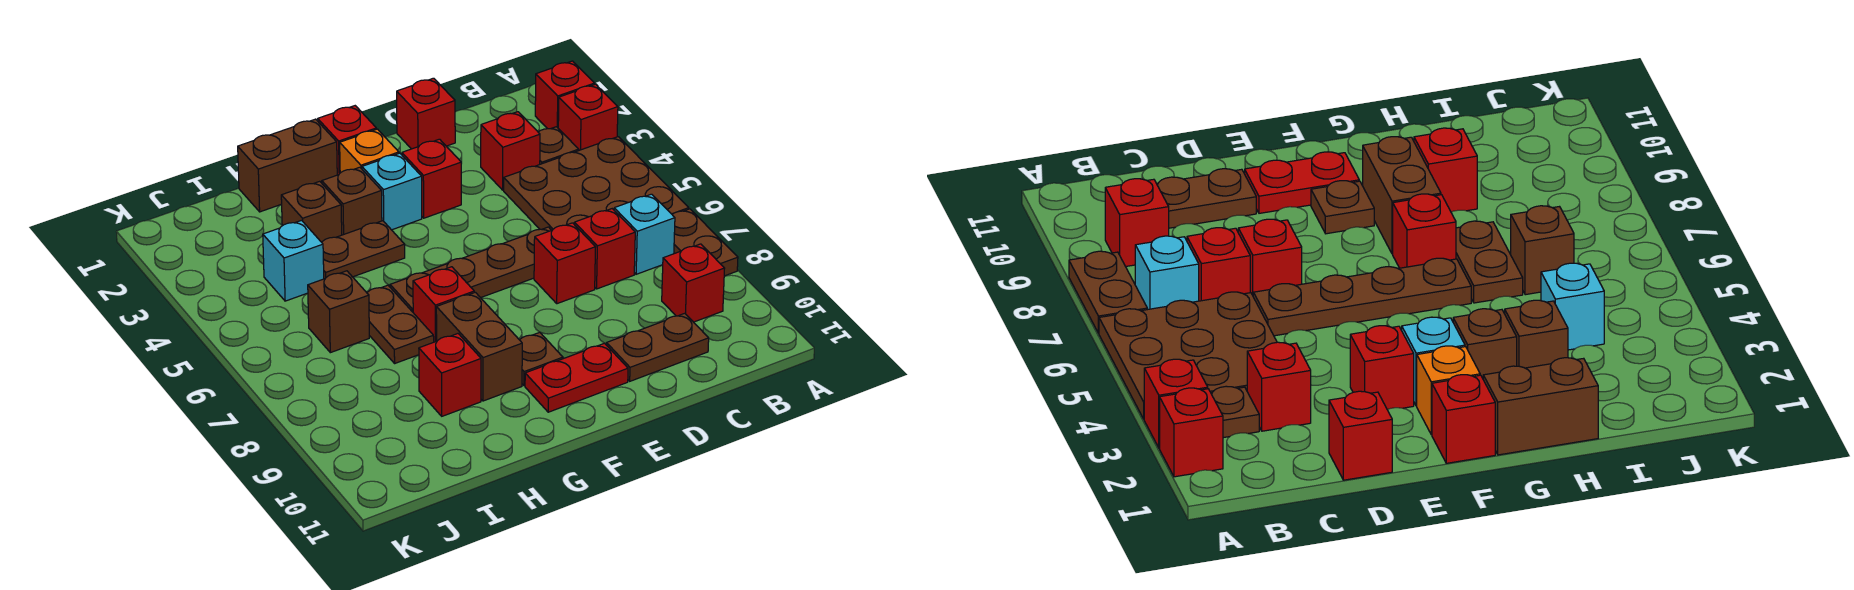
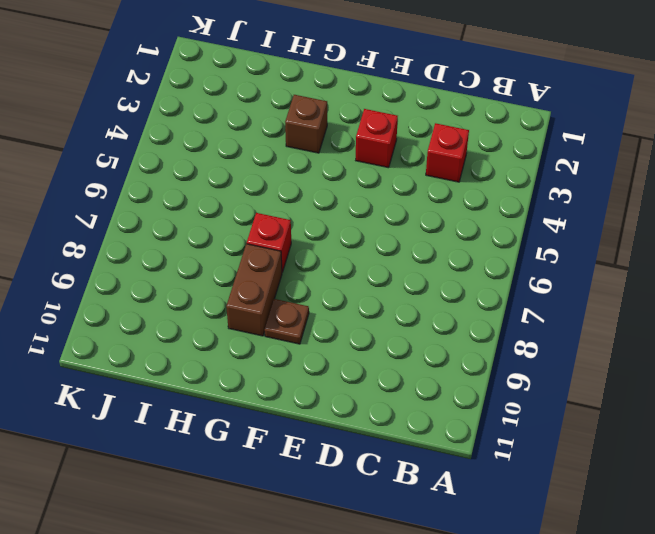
none -> red 1x1 brick [535,61,594,129]
none -> red 1x1 brick [558,84,618,150]
none -> brown 3x3 plate [504,137,689,230]

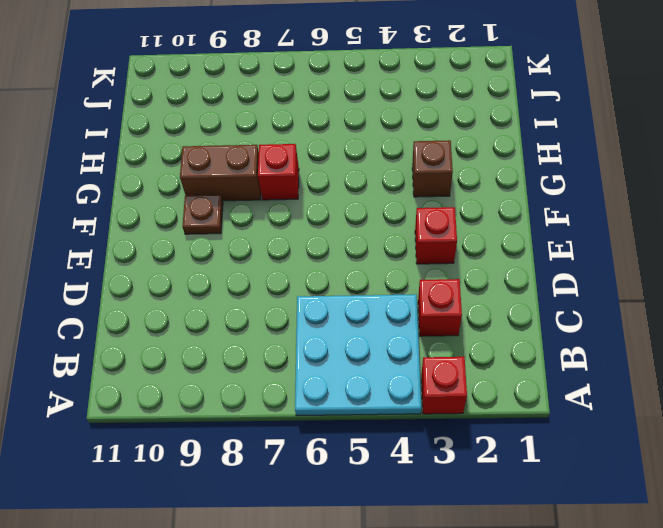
cyan 3x3 plate [295,294,421,416] -> brown 3x3 plate [504,137,689,230]
none -> red 1x1 brick [535,61,594,129]
none -> brown 1x2 plate [672,209,738,276]
none -> brown 1x1 plate [538,127,579,164]

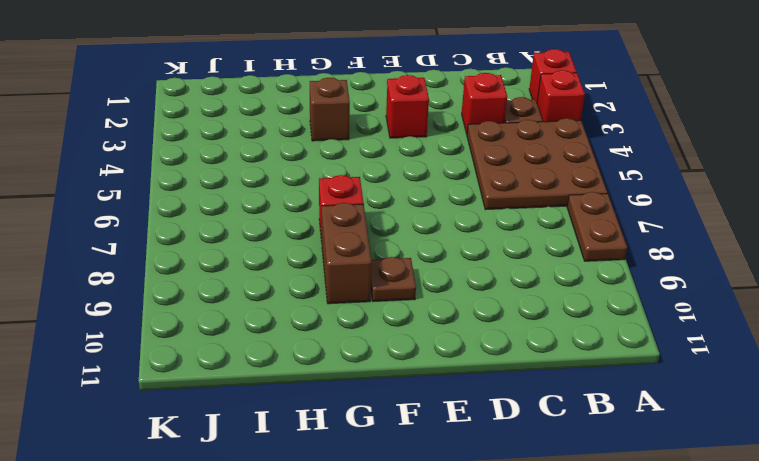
none -> cyan 1x1 brick [614,194,675,274]
none -> red 1x1 brick [662,244,725,322]
none -> red 1x1 brick [574,209,635,289]

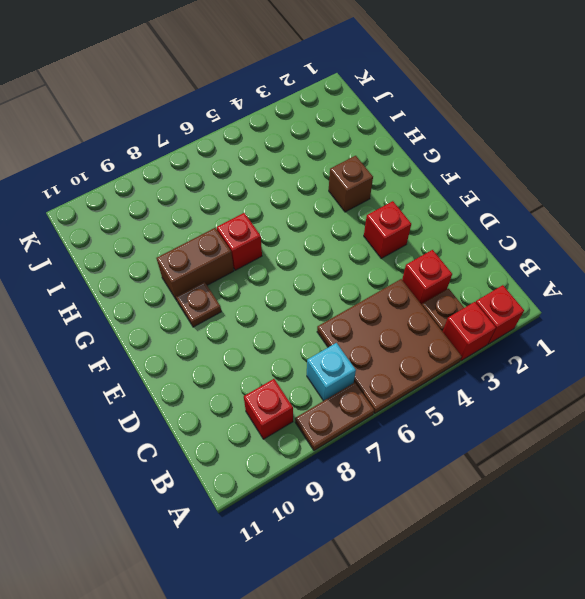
none -> red 1x1 brick [574,209,635,289]
none -> brown 1x2 plate [607,313,709,381]
none -> red 1x1 brick [397,78,455,149]

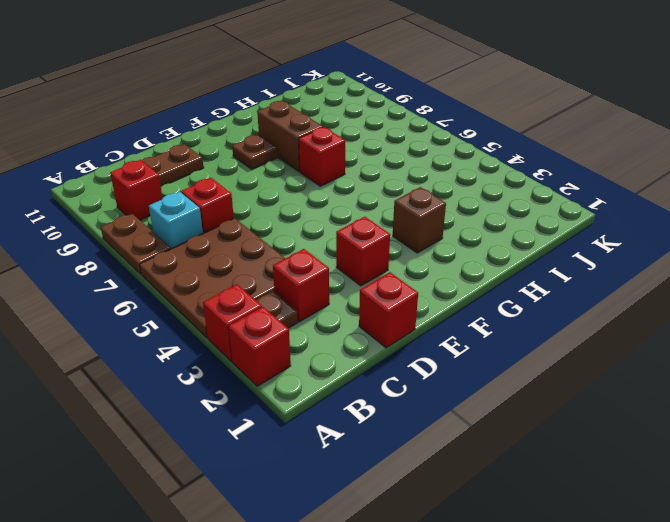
none -> brown 1x4 plate [390,227,551,312]
none -> red 1x1 brick [534,223,595,304]
none -> red 1x2 plate [525,343,628,412]

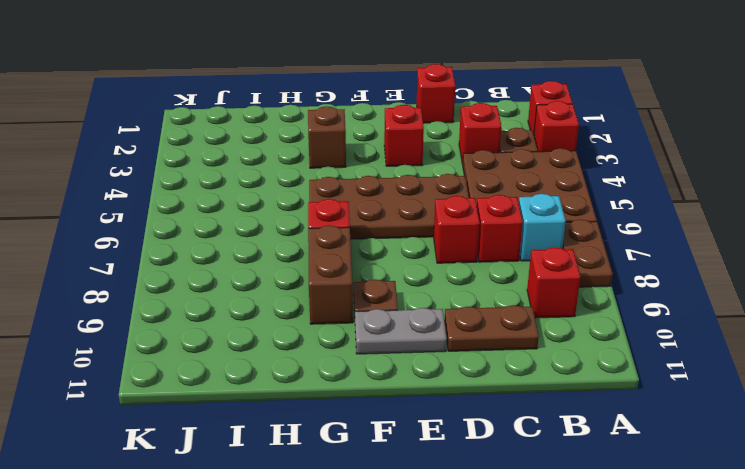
brown 2x4 plate [309,174,469,239] -> brown 1x4 plate [390,227,551,312]
grey 1x2 plate [355,308,447,354] -> red 1x2 plate [525,343,628,412]
none -> red 1x1 brick [318,106,376,175]
none -> orange 1x1 brick [340,129,399,173]
none -> cyan 1x1 brick [362,153,422,230]

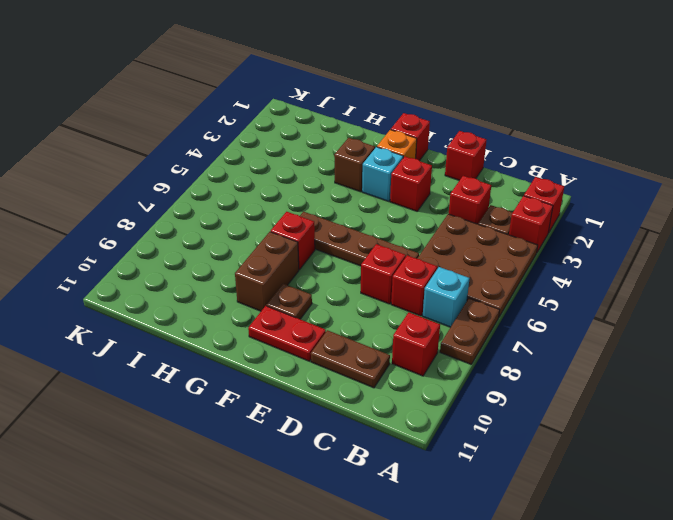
none -> brown 1x2 brick [238,119,337,212]
none -> brown 1x2 plate [322,221,405,279]
none -> brown 1x1 brick [281,181,342,242]

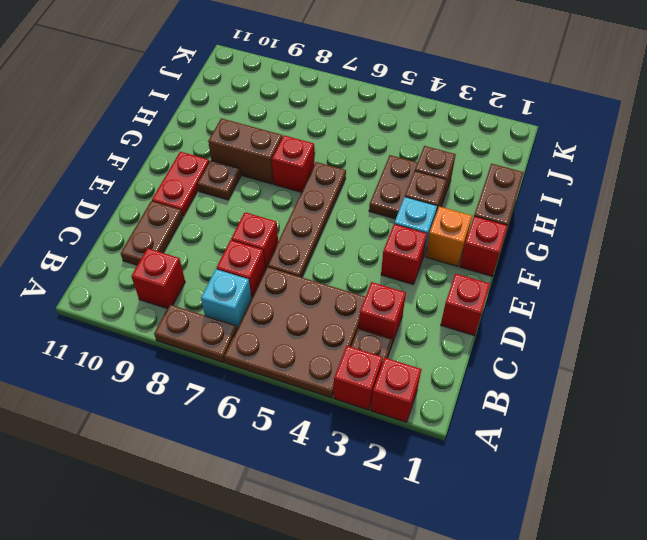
none -> brown 1x2 plate [367,285,434,363]
none -> red 1x1 brick [419,334,481,416]
none -> cyan 1x1 brick [263,220,324,301]

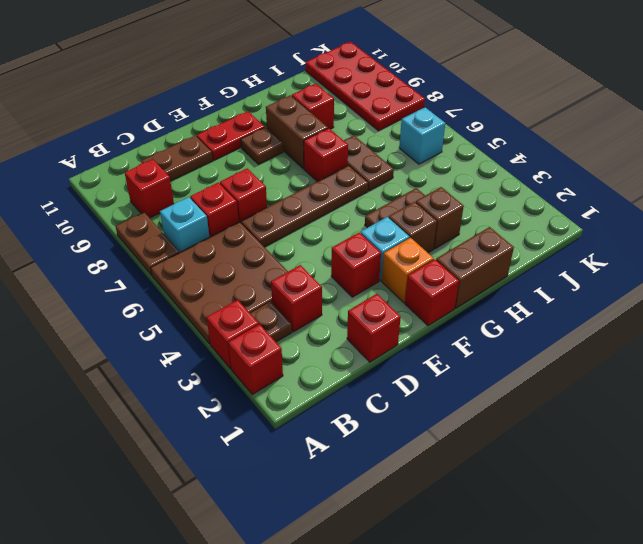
cyan 1x1 brick [399,107,445,164] -> cyan 1x1 brick moved to [263,220,324,301]
red 2x4 plate [306,42,425,131] -> none
none -> brown 1x1 brick [308,271,369,353]

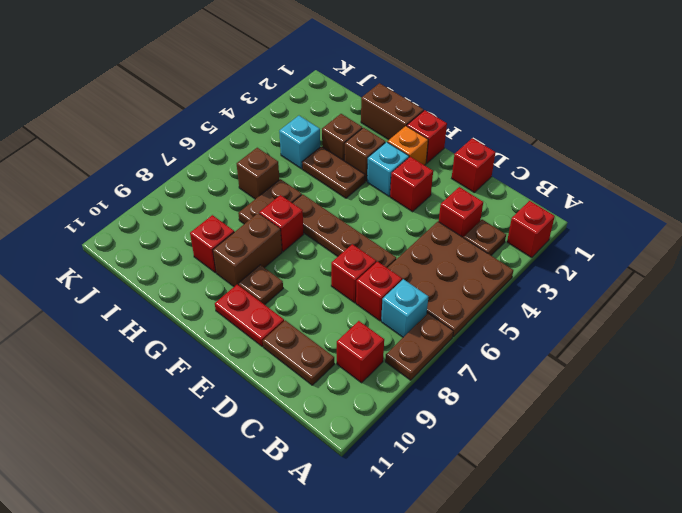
none -> red 1x1 brick [558,84,618,150]

